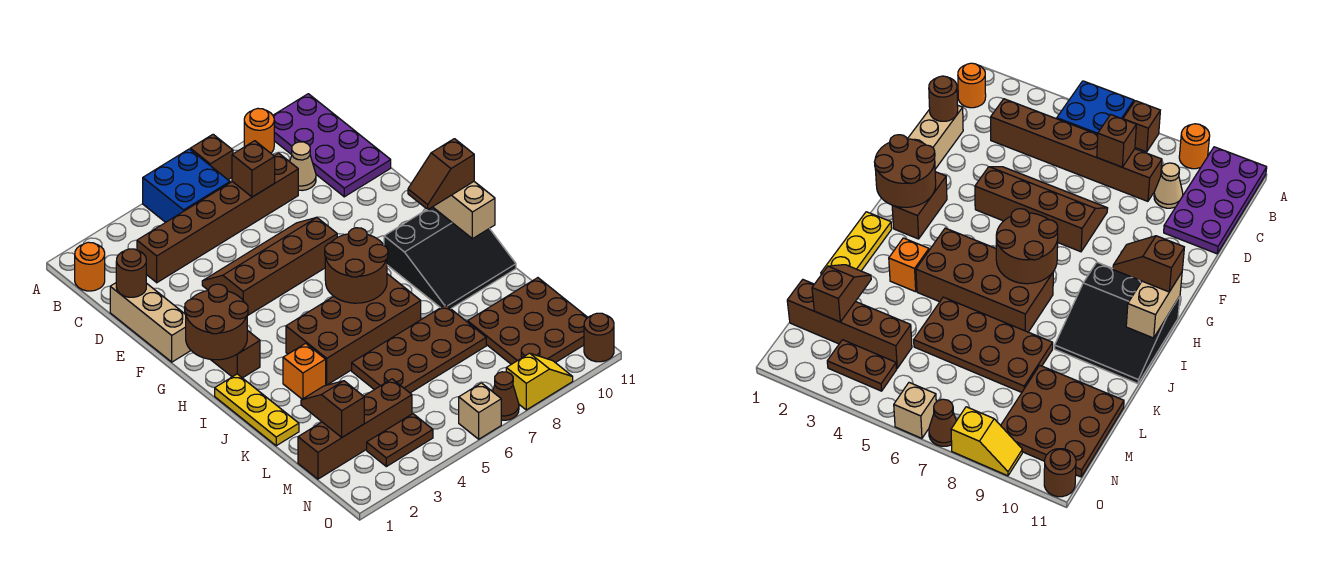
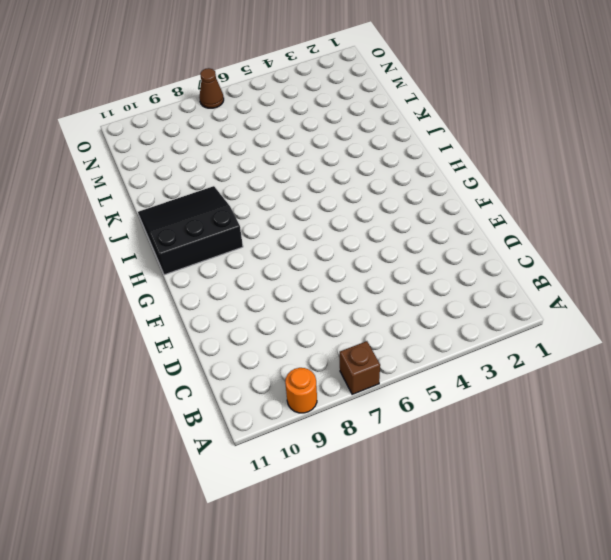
none -> blue 2x2 brick [143,149,230,222]
none -> purple 2x4 plate [273,94,391,197]
none -> orange 1x1 round brick [75,242,105,291]

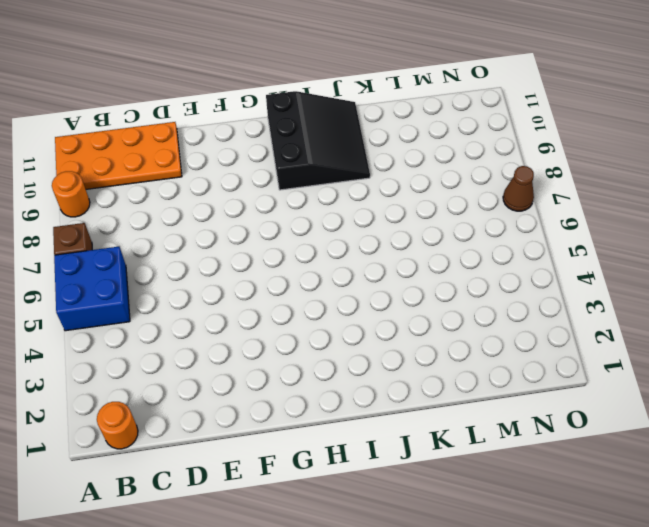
orange 2x4 plate [55,122,182,189] -> purple 2x4 plate [273,94,391,197]
none -> brown 1x6 brick [137,153,298,283]
none -> tan 1x1 cone [290,142,316,191]
none -> tan 1x3 brick [110,283,191,362]

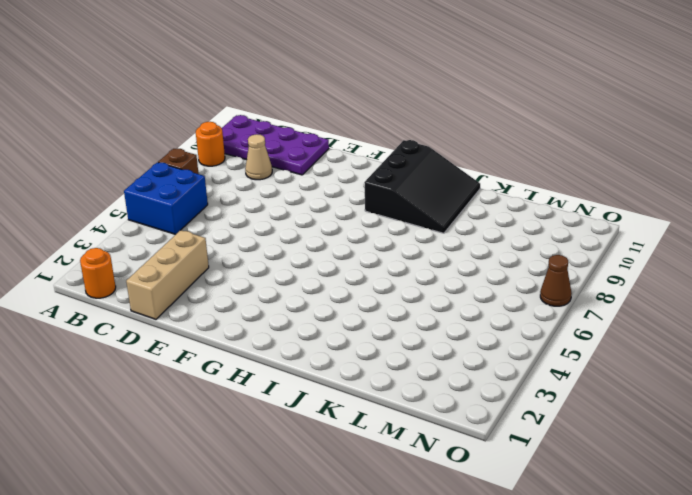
tan 1x3 brick [126,230,209,319] -> tan 1x3 brick turned to [110,283,191,362]
none -> brown 1x6 brick [137,153,298,283]
none -> brown 2x4 slope [202,217,337,316]
none -> brown 1x2 brick [210,330,260,378]

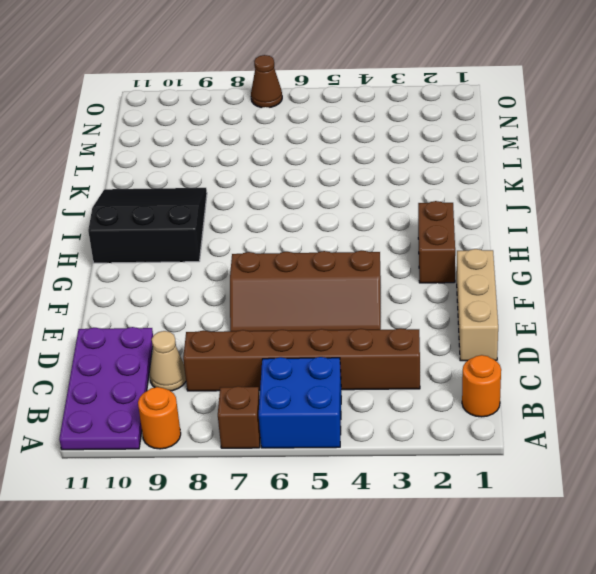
none -> yellow 1x3 plate [215,374,299,446]
none -> brown 2x4 brick [286,274,421,385]
none -> orange 1x1 brick [283,343,326,399]

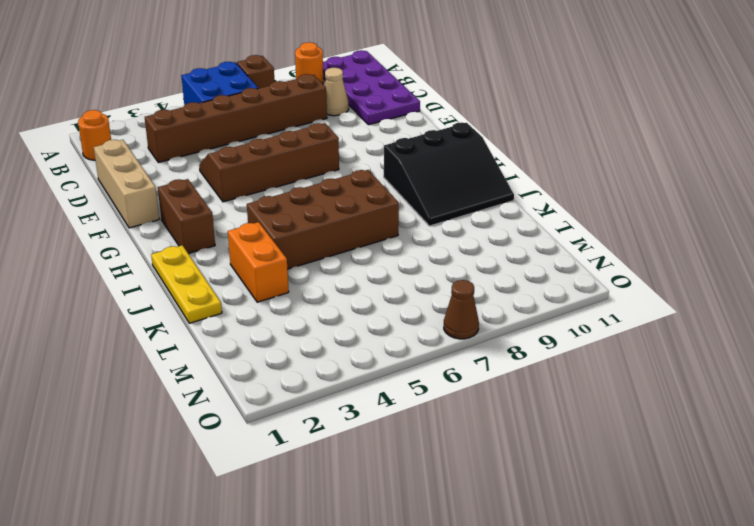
orange 1x2 brick [228,222,289,302] -> orange 1x1 brick [283,343,326,399]
none -> brown 2x4 plate [352,305,486,393]
none -> brown 3x3 plate [468,278,588,364]
none -> brown 1x4 brick [298,379,412,479]

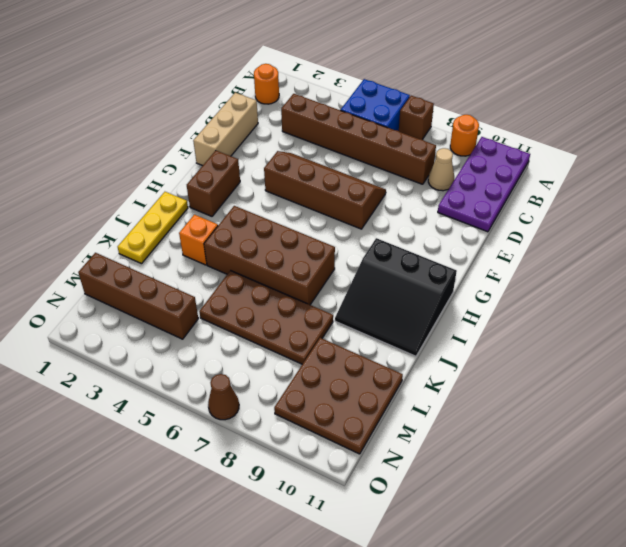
none -> brown 1x2 plate [367,414,433,467]
none -> tan 1x1 brick [459,383,501,439]
none -> yellow 1x2 slope [506,353,573,410]

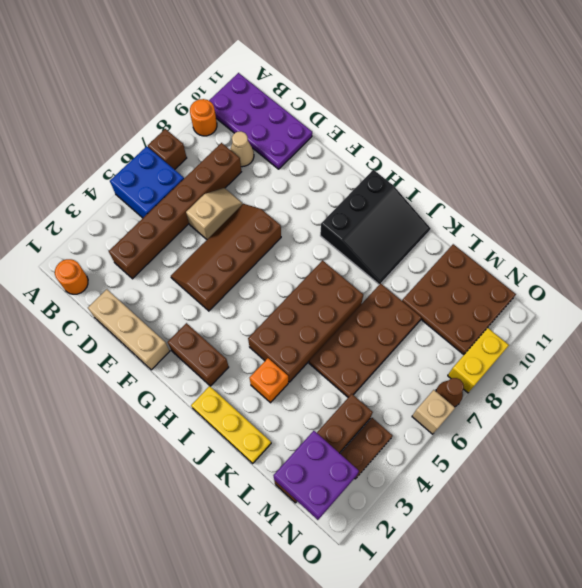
tan 1x2 slope [186,188,242,239] -> none
purple 2x2 brick [274,431,359,520] -> brown 1x2 slope [301,381,364,437]
yellow 1x2 brick [448,328,509,393] -> yellow 1x2 slope [506,353,573,410]
none -> brown 1x1 round brick [584,313,614,362]
none -> brown 1x1 brick [232,141,275,197]
none -> brown 1x1 round brick [116,249,146,297]

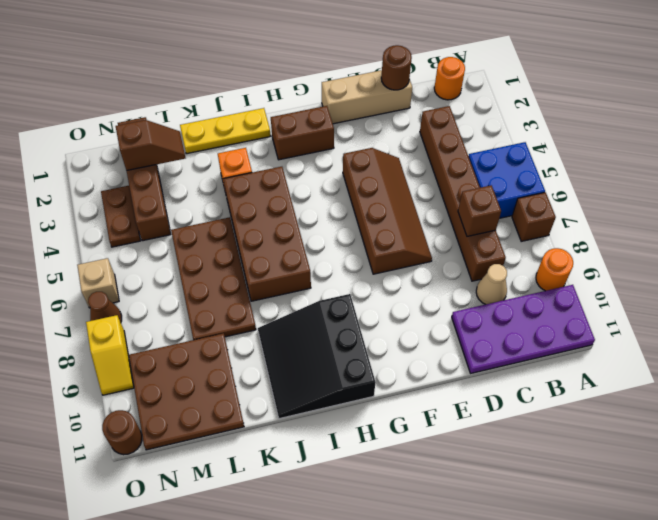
none -> brown 2x2 round brick [185,284,248,360]
none -> brown 2x2 round brick [325,228,388,303]
none -> tan 1x2 brick [433,182,495,239]

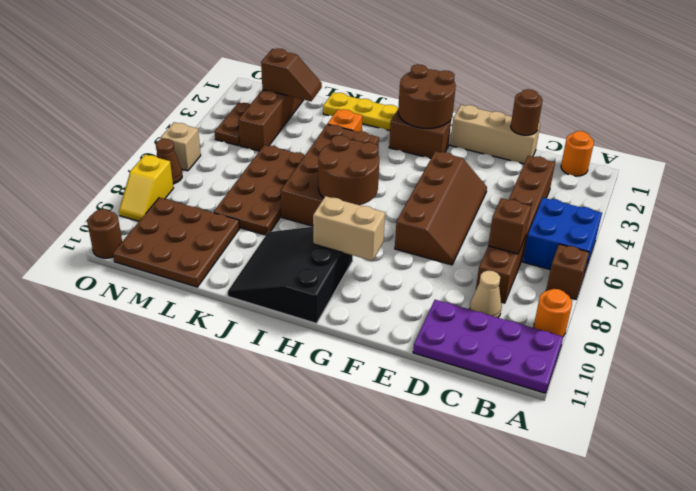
tan 1x2 brick [313,196,385,261] -> tan 1x2 brick moved to [433,182,495,239]
none -> brown 1x2 slope [408,139,474,209]

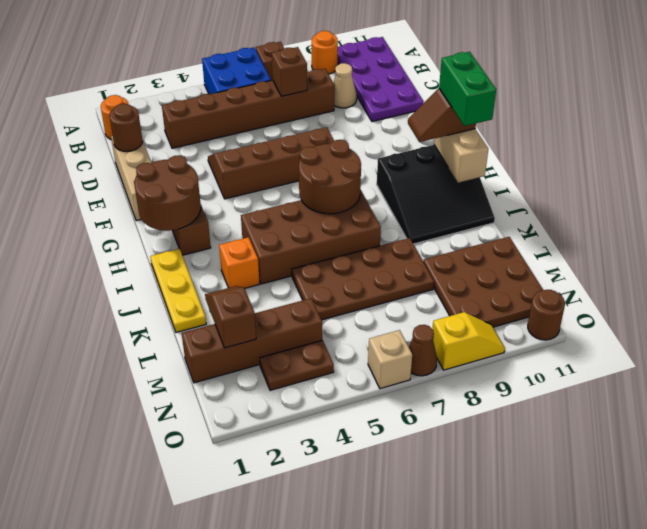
green 1x2 brick [439,52,496,126] -> none

